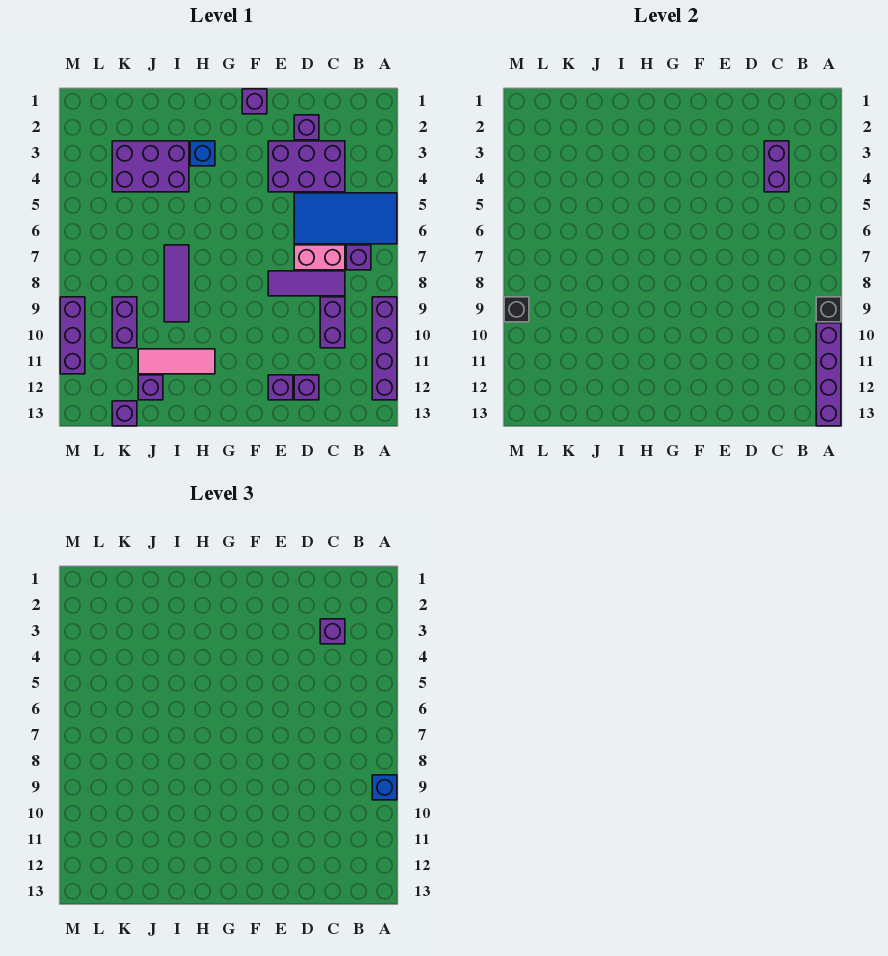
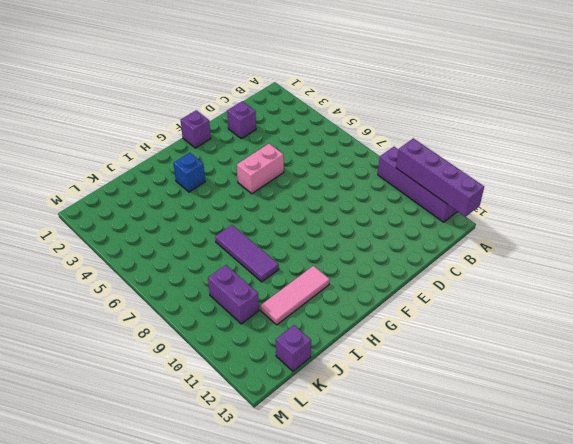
pink 1x2 brick [237,143,284,194] -> pink 1x2 brick moved to [294,245,345,270]
none -> blue 2x4 tile [294,193,397,244]
none -> purple 1x1 brick [346,245,371,270]
none -> purple 2x3 brick [268,141,345,192]

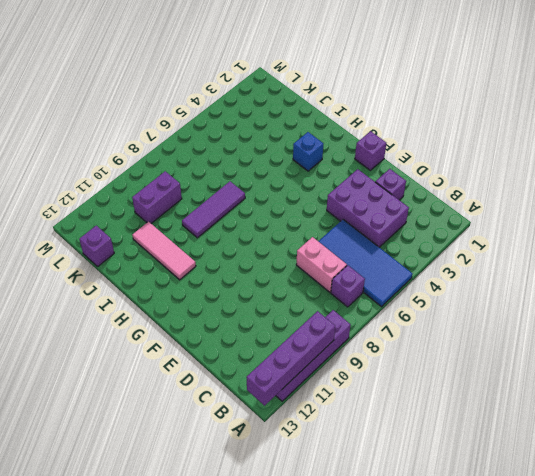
none -> purple 1x3 tile [268,271,345,296]
none -> purple 1x2 brick [320,297,345,348]
none -> purple 1x1 brick [294,375,319,400]

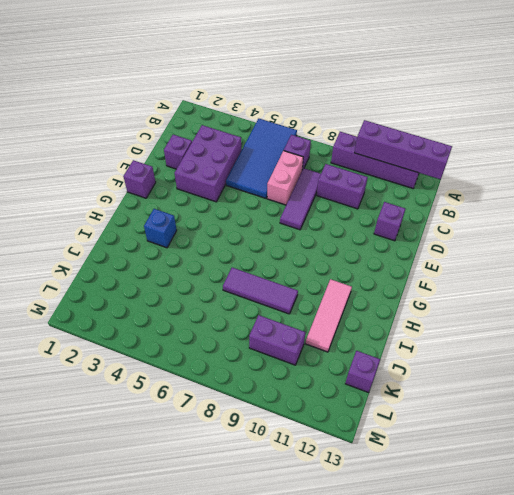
none -> purple 1x1 brick [268,375,293,400]
none -> purple 2x3 brick [112,141,189,192]
none -> purple 1x1 brick [138,375,163,400]

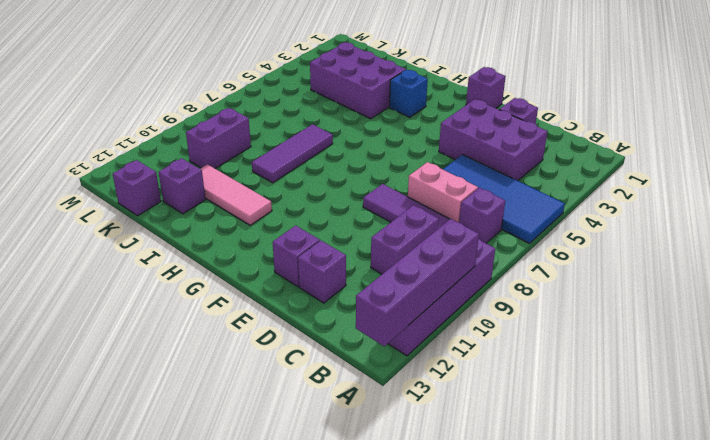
none -> purple 1x3 brick [60,297,85,374]
none -> black 1x1 brick [816,297,841,322]
none -> purple 1x2 brick [764,141,789,192]

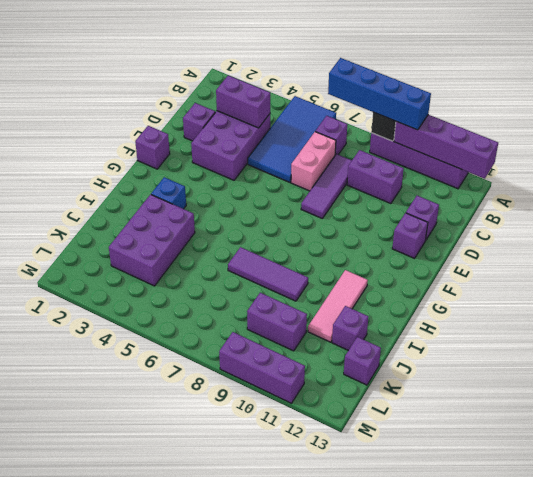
blue 1x4 brick [328,58,431,130] -> blue 1x1 brick [372,775,397,800]
none -> black 1x1 brick [504,297,529,322]
none -> purple 1x1 brick [320,619,345,644]

